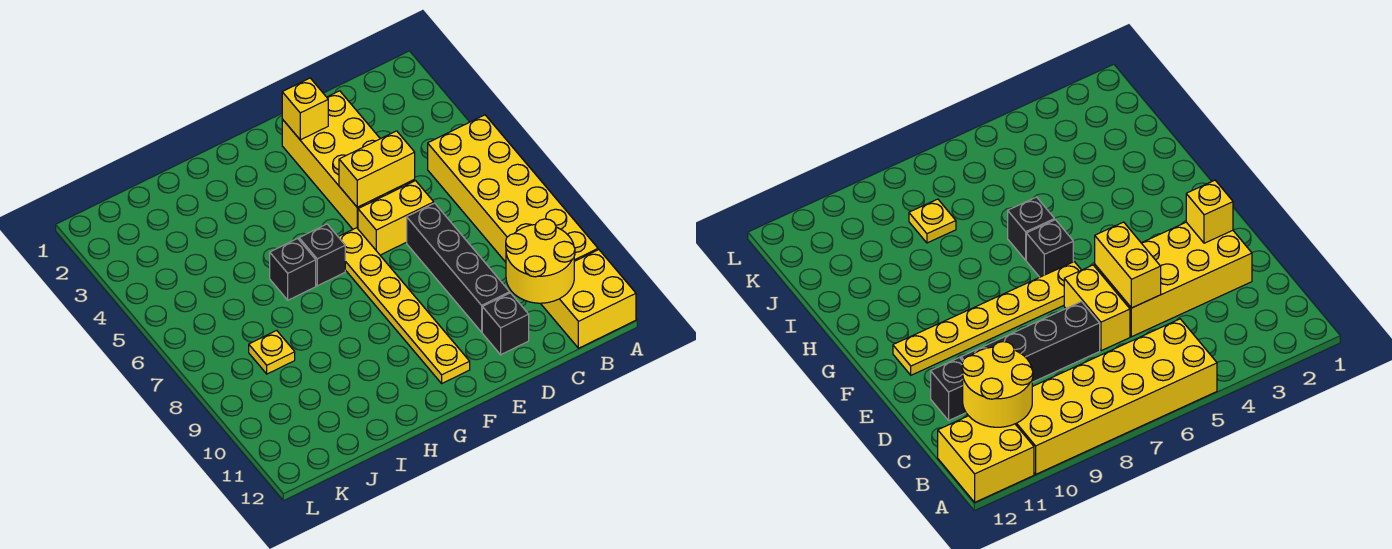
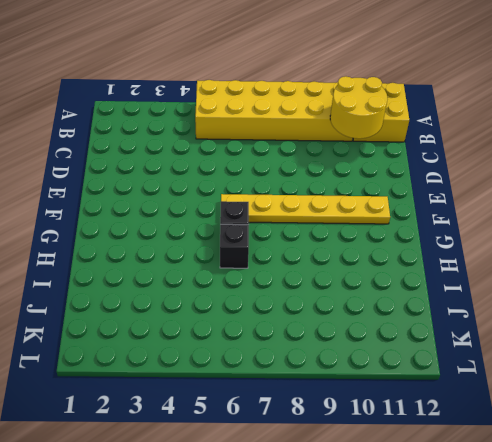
none -> yellow 2x4 brick [282,91,415,229]
none -> yellow 1x2 brick [358,181,434,255]
none -> black 1x4 brick [407,203,510,332]

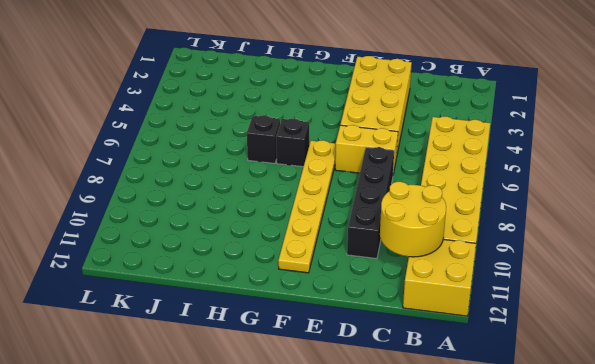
none -> black 1x1 brick [482,293,529,355]
none -> yellow 1x1 plate [249,330,295,374]
none -> yellow 1x2 brick [339,131,415,207]

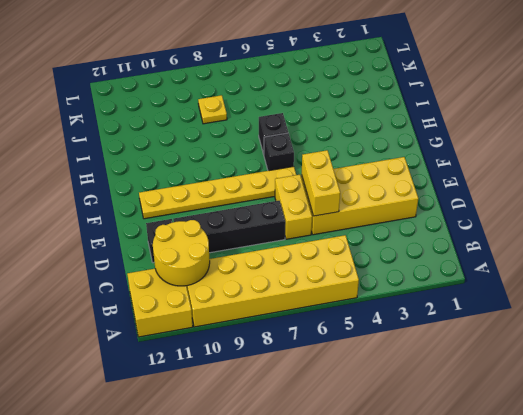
none -> yellow 1x1 brick [282,78,328,140]

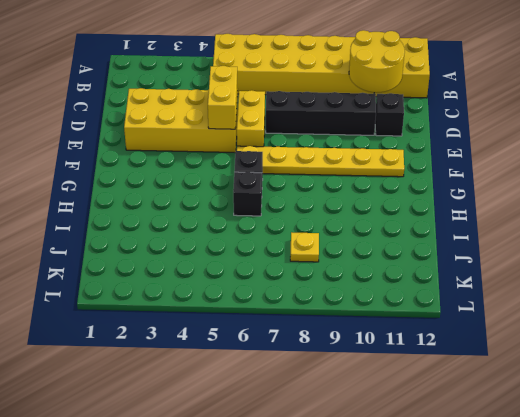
none -> yellow 1x1 brick [282,78,328,140]

